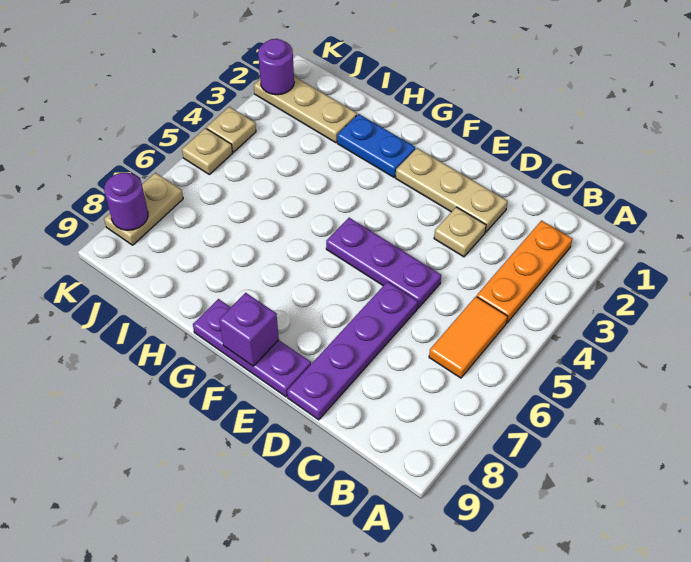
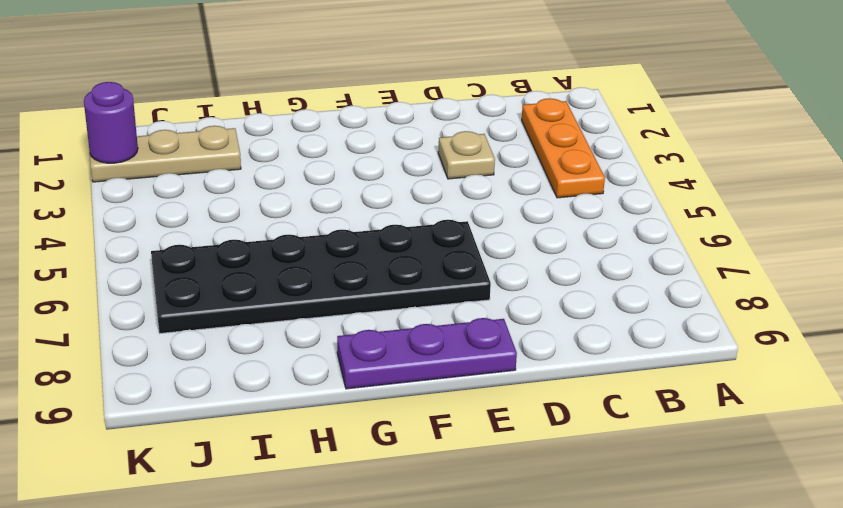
black 2x6 plate [151,220,491,333] -> none
none -> orange 1x2 tile [429,297,508,378]
none -> tan 1x3 plate [396,148,508,232]
none -> purple 1x3 plate [326,218,441,308]

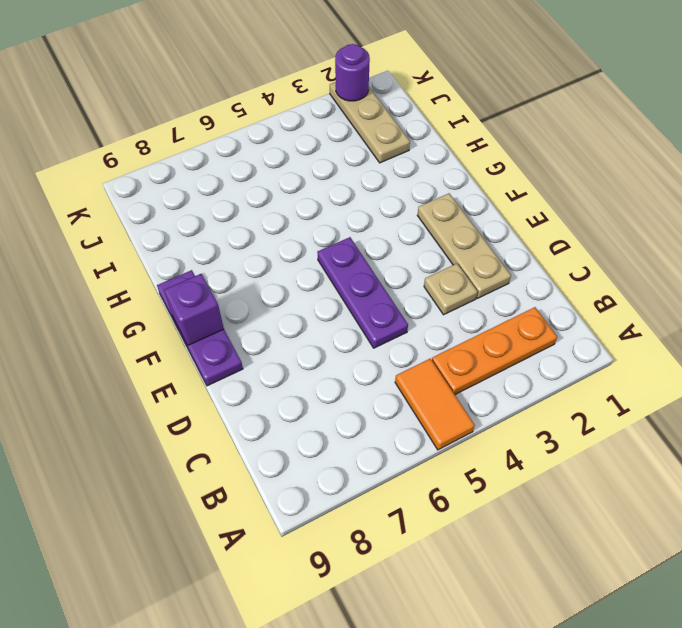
orange 1x2 tile [395,358,475,450] -> orange 1x2 tile turned to [429,297,508,378]
none -> purple 1x4 plate [287,282,418,420]
none -> blue 1x2 plate [337,114,415,177]
none -> tan 1x1 plate [206,107,256,152]

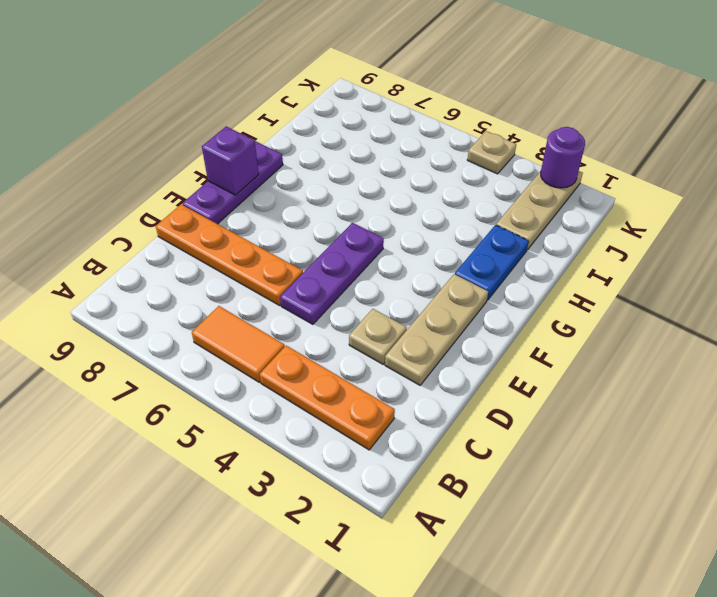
orange 1x4 plate [156,204,303,305] -> purple 1x4 plate [287,282,418,420]
none -> tan 1x1 plate [182,128,232,174]
none -> tan 1x2 plate [104,173,183,245]
none -> purple 1x1 round brick [104,173,148,230]

